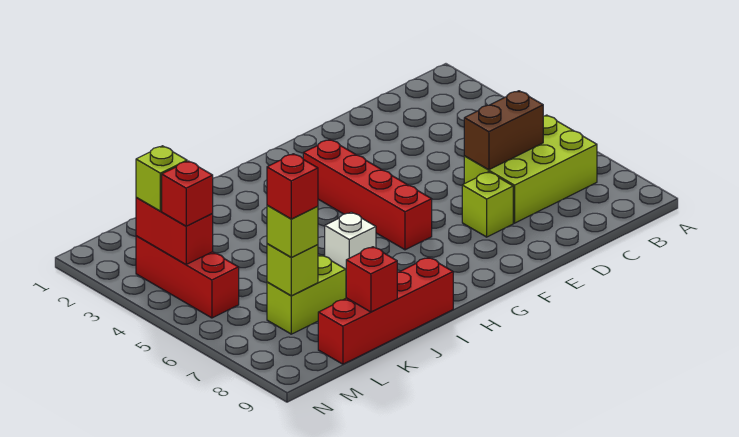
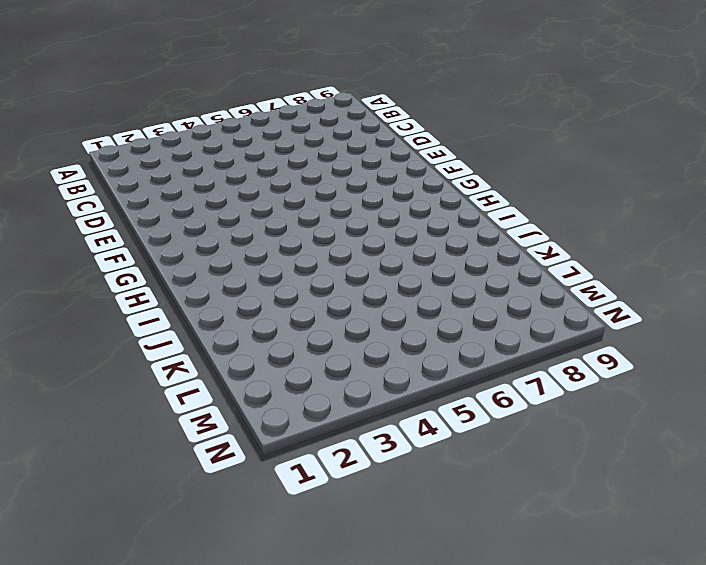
none -> lime 2x3 brick [464,115,597,223]
none -> lime 1x1 brick [462,172,513,237]
none -> red 1x4 brick [303,140,432,250]

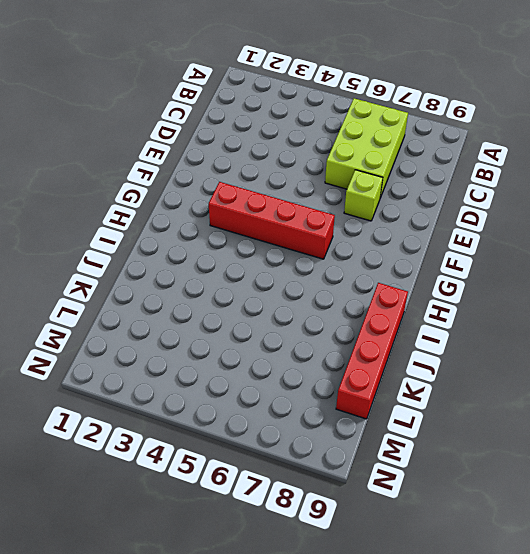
none -> white 1x1 brick [325,212,376,269]
none -> lime 1x2 brick [267,255,346,334]
none -> red 1x3 brick [136,236,239,318]

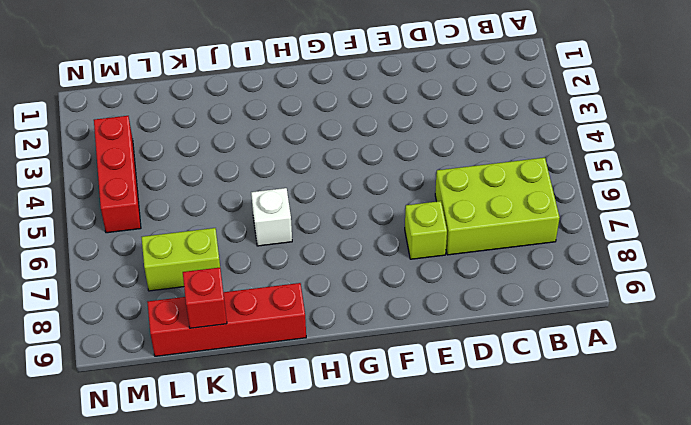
none -> red 1x4 brick [303,140,432,250]
none -> brown 1x2 brick [464,91,543,170]
none -> lime 1x1 brick [267,244,318,296]

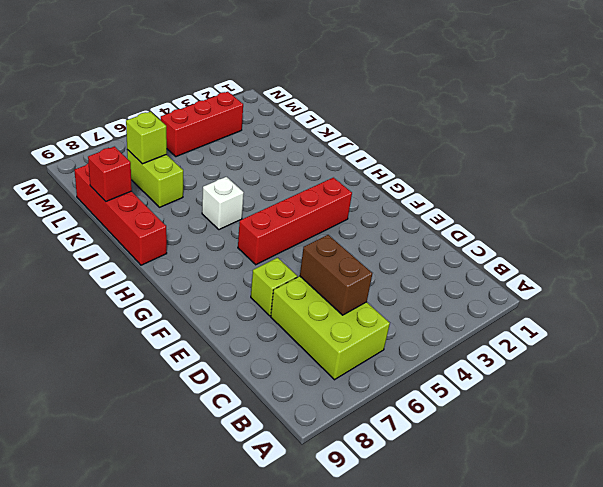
none -> red 1x2 brick [136,198,213,264]
none -> lime 1x1 brick [267,205,318,258]
none -> lime 1x1 brick [136,146,187,211]

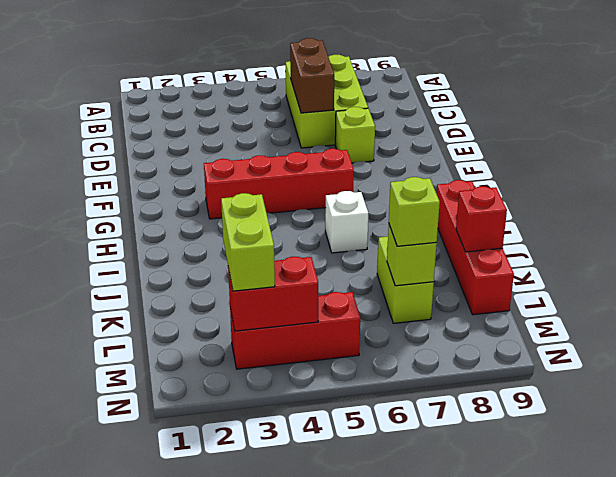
lime 1x2 brick [221,193,275,291] -> lime 1x1 brick [136,146,187,211]
none -> red 1x1 brick [162,161,213,226]
none -> red 1x1 brick [267,154,318,219]

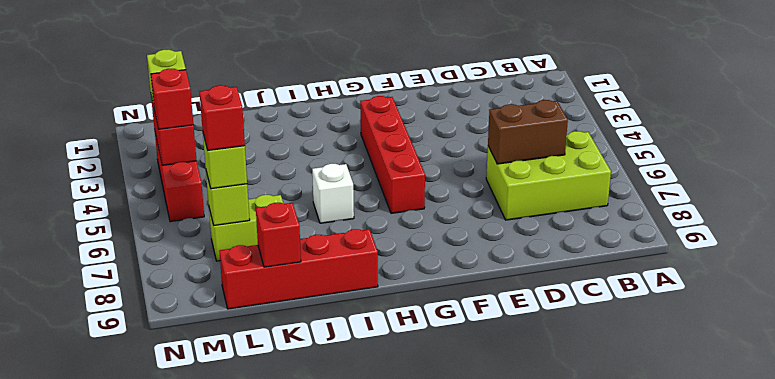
none -> lime 1x1 brick [462,172,513,237]

